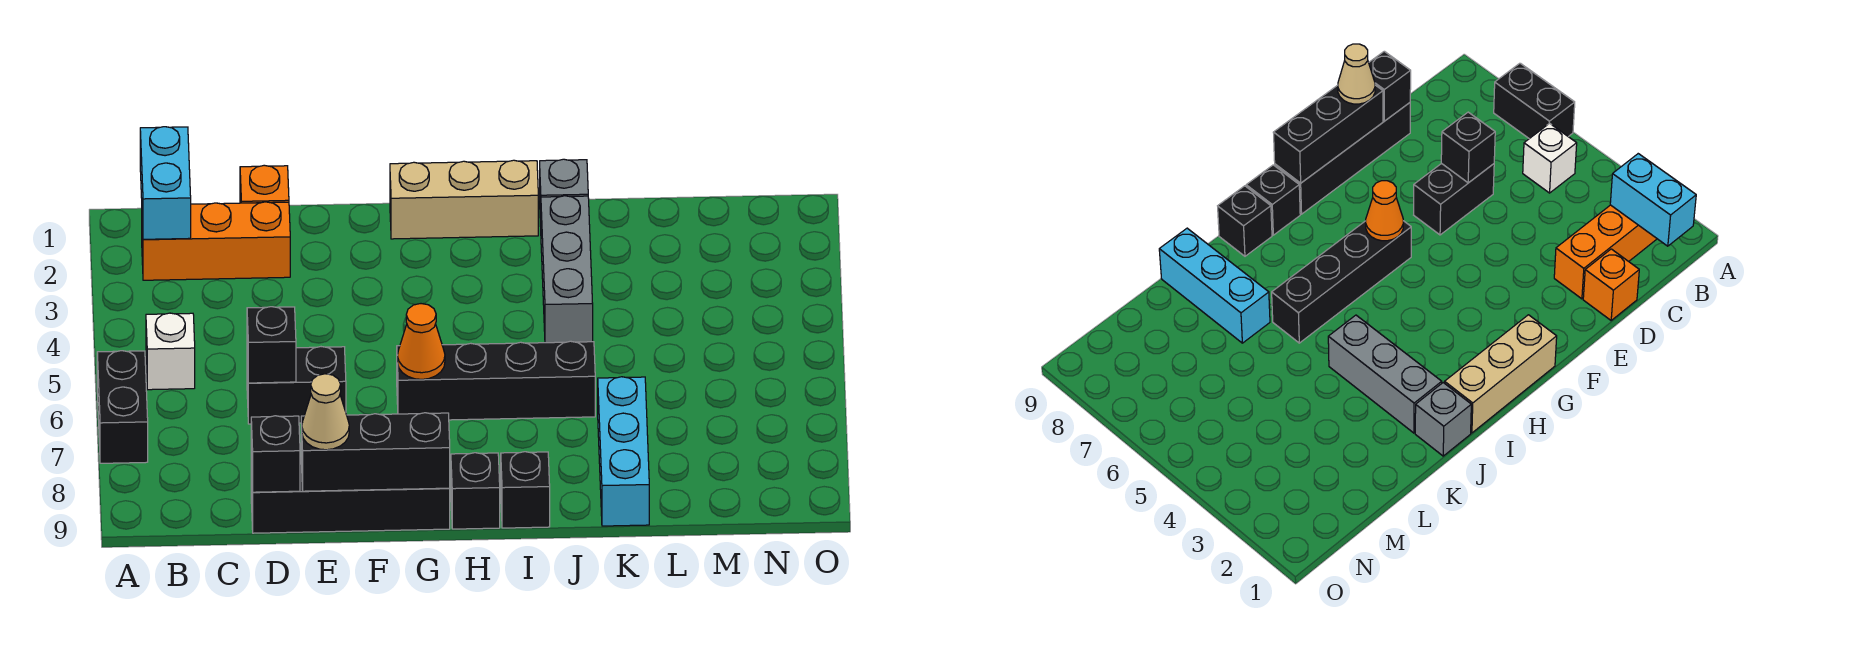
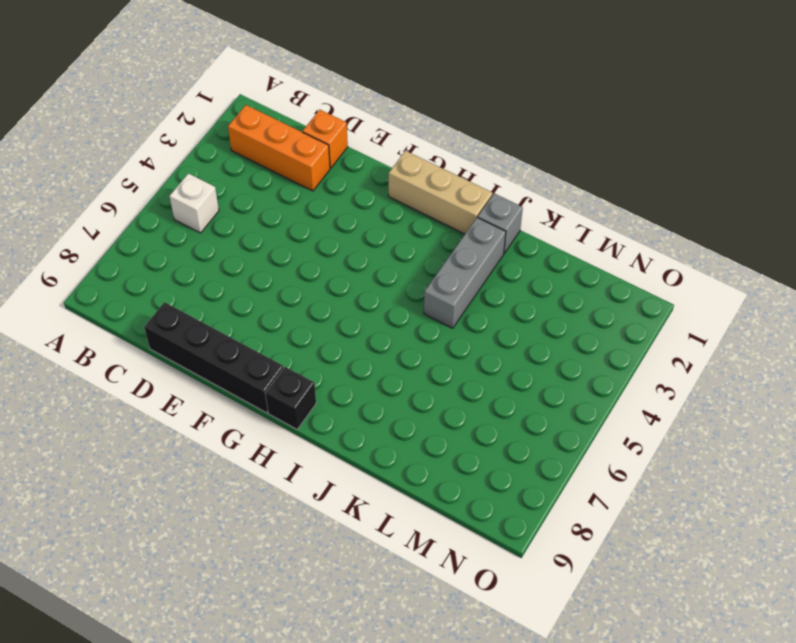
none -> black 1x2 brick [97,351,148,463]
none -> black 1x2 brick [247,347,346,424]
none -> black 1x4 brick [397,341,595,420]

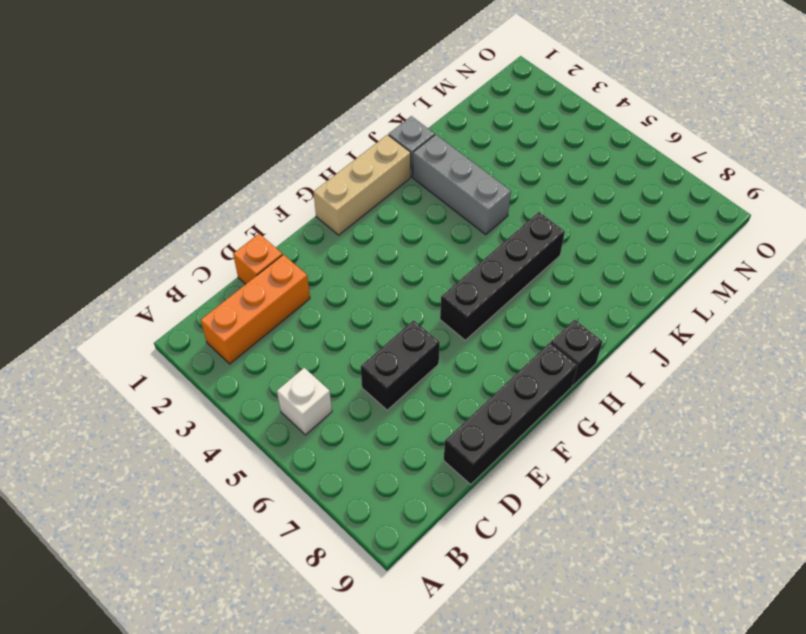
none -> black 1x2 brick [97,351,148,463]
none -> black 1x1 brick [501,452,550,528]
none -> cyan 1x3 brick [598,377,649,526]

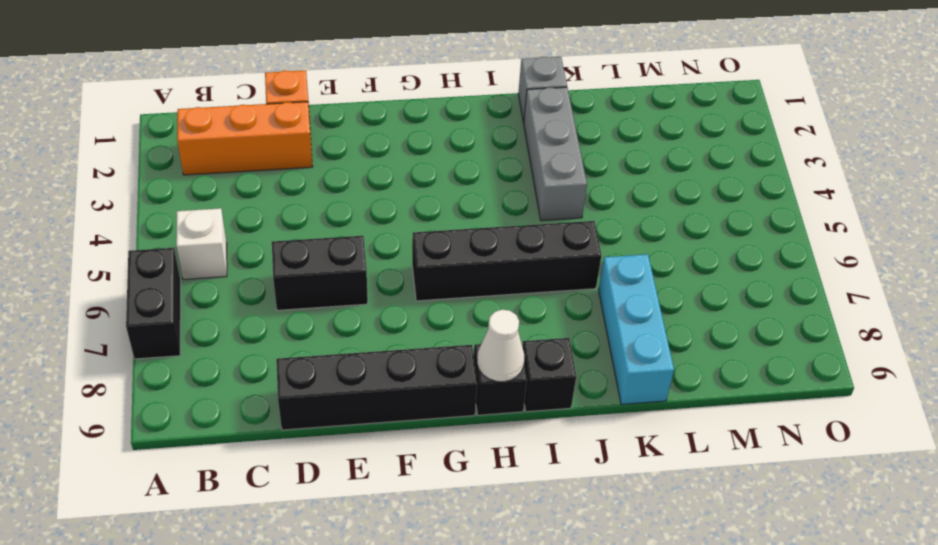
white 1x1 cone [477,309,524,382] -> none
none -> tan 1x3 brick [390,160,538,239]
none -> cyan 1x2 brick [140,127,191,239]
none -> black 1x1 brick [247,307,296,383]

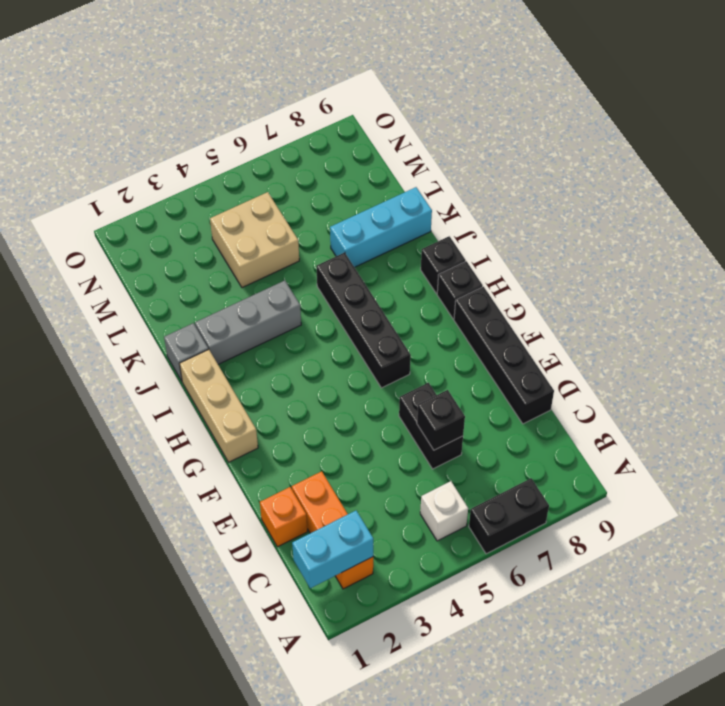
tan 2x2 brick [210,192,299,288] -> none
none -> black 1x1 brick [251,416,300,492]
none -> black 1x3 brick [301,413,450,491]
none -> orange 1x1 cone [397,304,445,379]

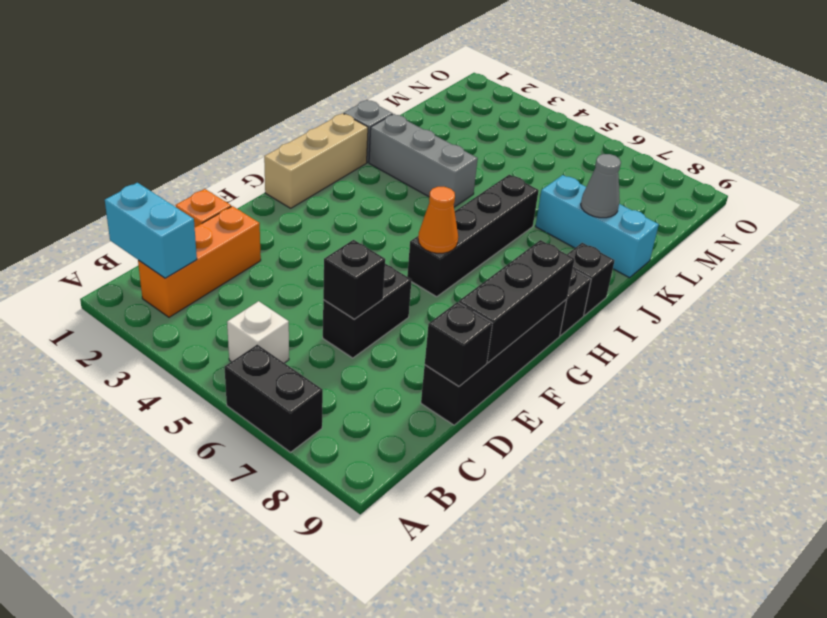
grey 1x1 cone [581,154,621,218] -> none
none -> tan 1x1 cone [302,374,349,450]

